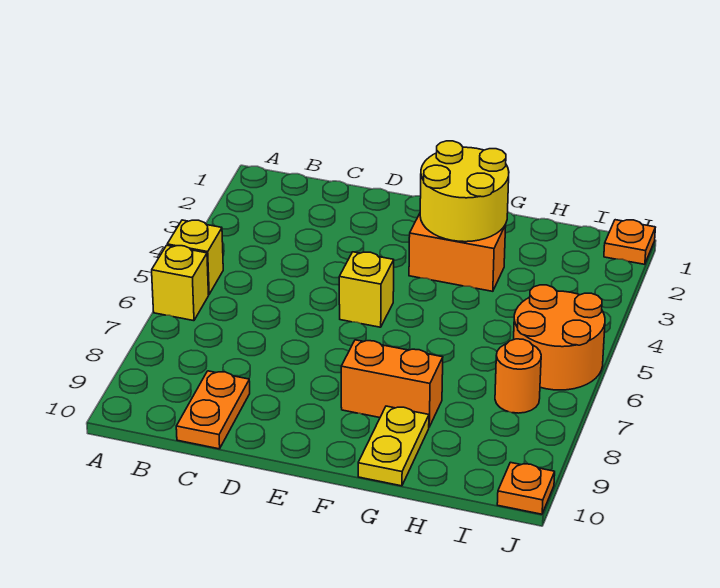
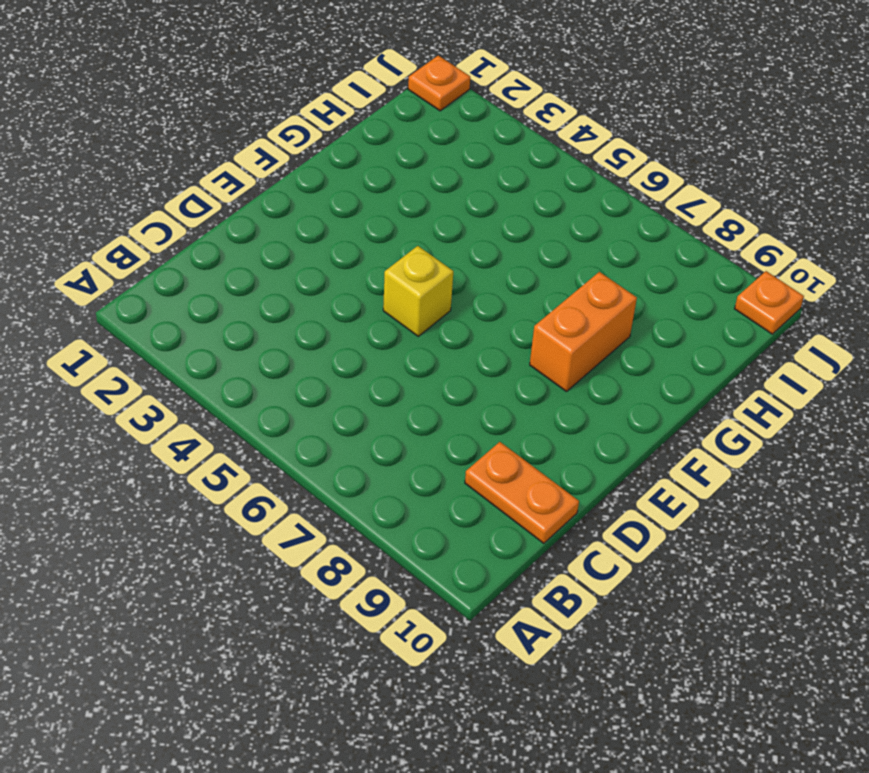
none -> yellow 1x1 brick [167,220,223,294]
none -> yellow 1x1 brick [152,245,209,321]
none -> orange 1x2 brick [409,214,506,291]

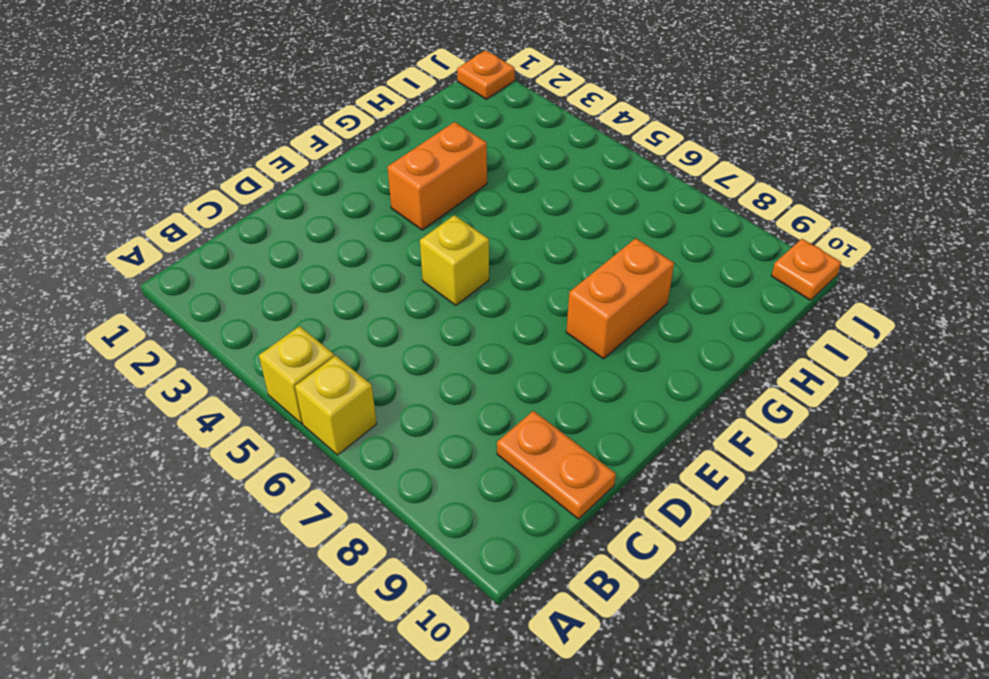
none -> yellow 1x2 plate [358,406,429,486]
none -> orange 2x2 round brick [514,285,605,390]
none -> orange 1x1 round brick [495,339,541,413]

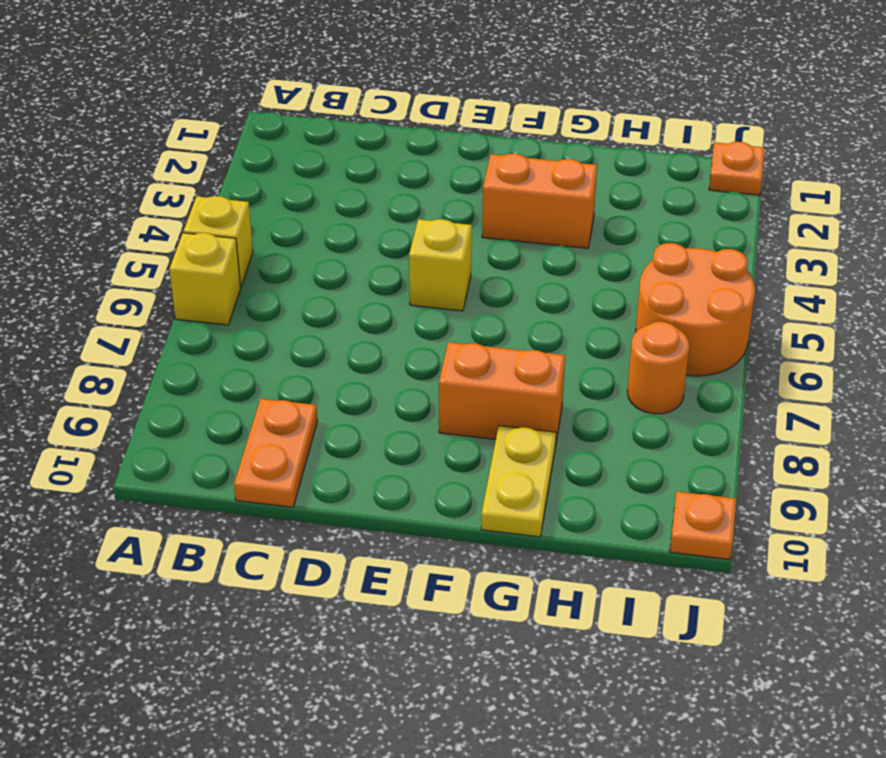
none -> yellow 2x2 round brick [420,141,509,242]

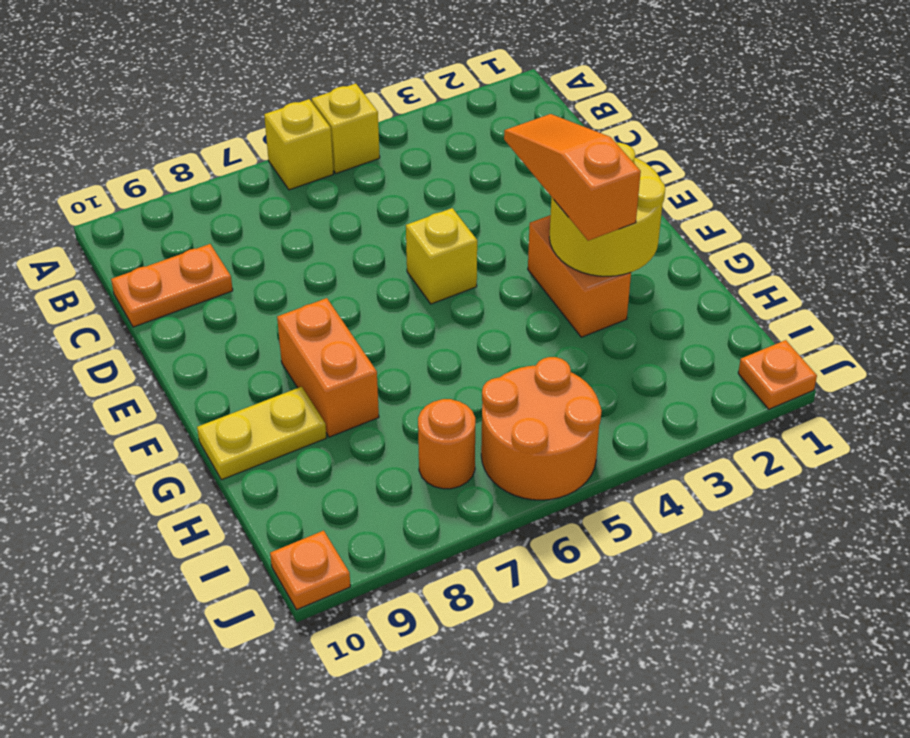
orange 1x3 slope [504,114,641,241] -> none

